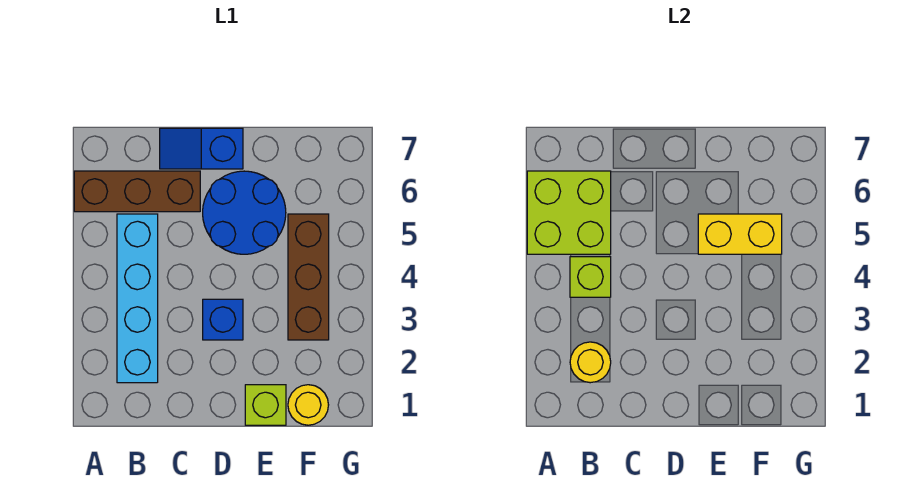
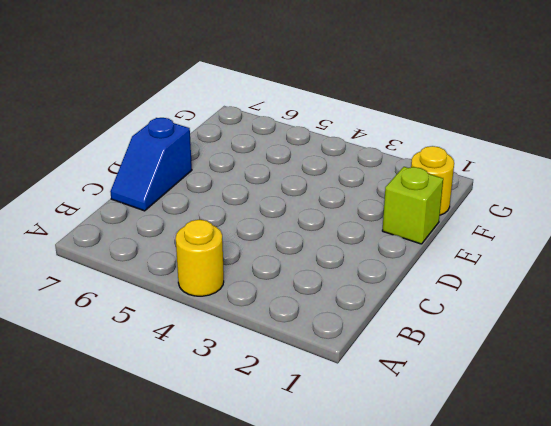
yellow 1x1 round brick [176,220,224,296] -> yellow 1x1 round brick moved to [570,342,611,383]
none -> brown 1x3 brick [74,171,200,212]
none -> cyan 1x4 brick [117,214,158,383]
none -> blue 1x1 brick [203,299,243,340]

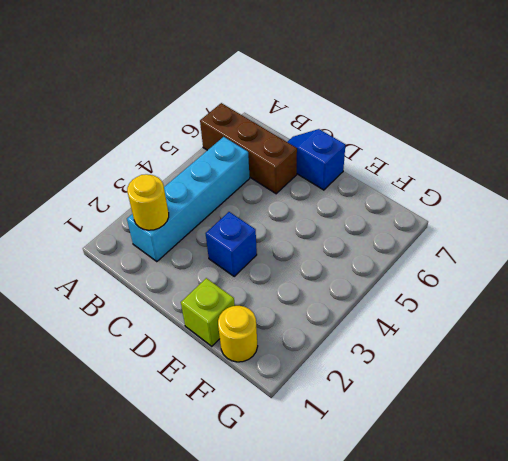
none -> blue 2x2 round brick [203,171,286,254]
none -> brown 1x3 brick [288,214,329,340]
none -> lime 2x2 brick [527,171,611,254]

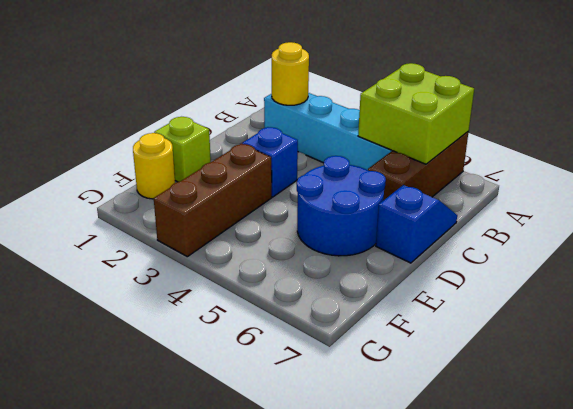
brown 1x3 brick [154,144,272,257] -> brown 1x3 brick turned to [288,214,329,340]
none -> lime 1x1 brick [570,257,611,297]
none -> yellow 1x2 brick [698,214,782,254]

